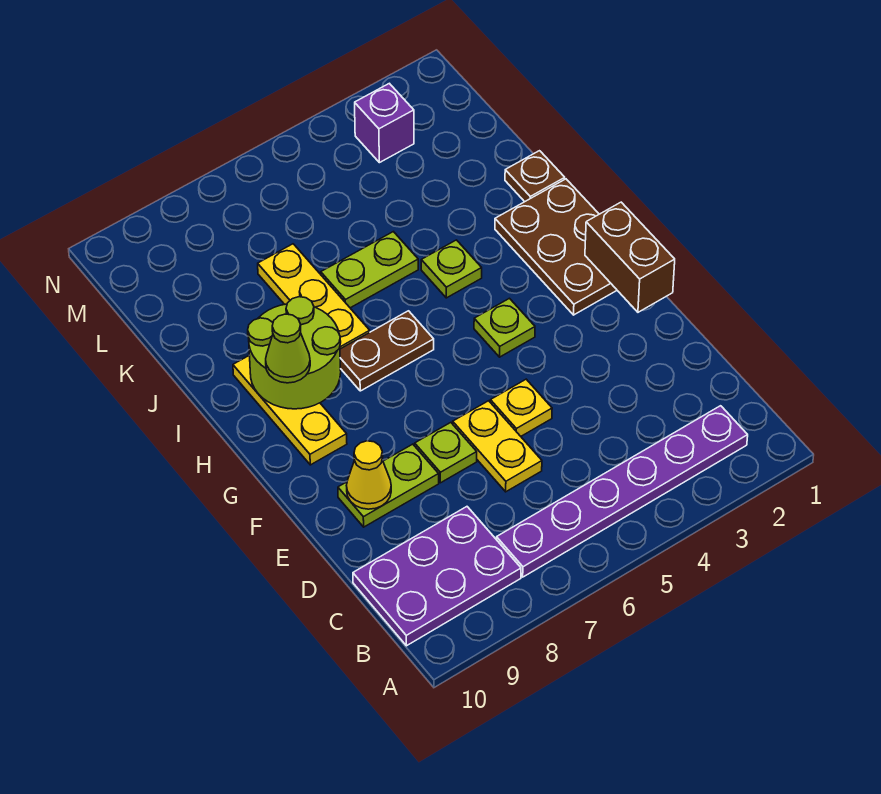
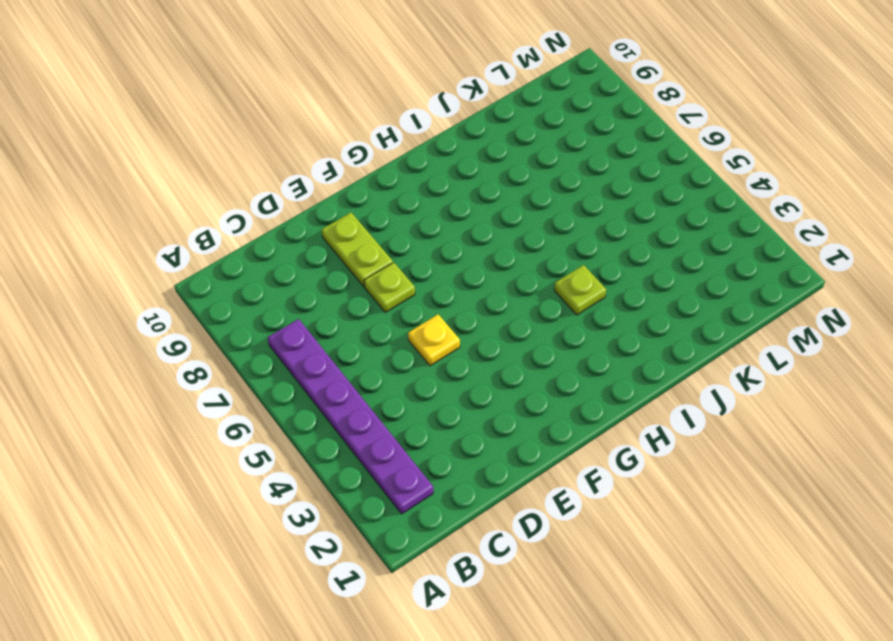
none -> purple 2x3 plate [353,507,521,646]
none -> yellow 1x2 plate [453,401,542,492]
none -> brown 2x3 plate [495,179,617,315]

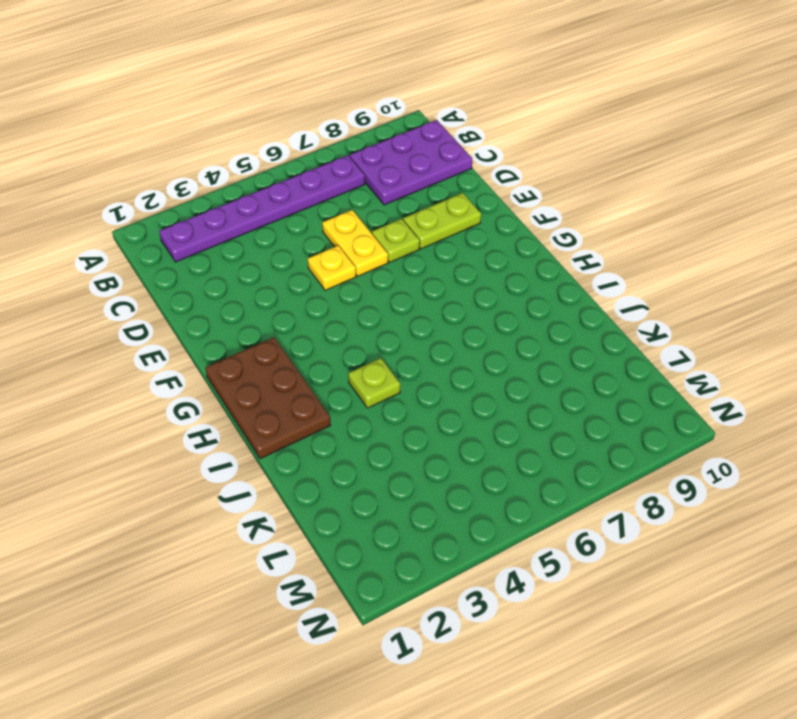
none -> lime 1x1 plate [474,298,535,357]
none -> yellow 1x3 plate [233,355,347,465]
none -> brown 1x2 plate [340,311,434,391]

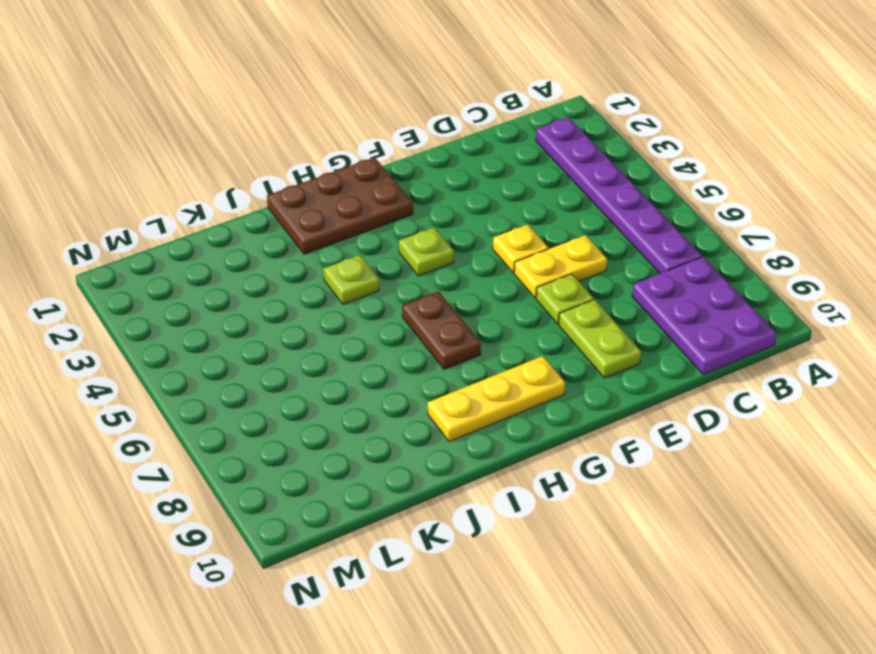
none -> yellow 1x3 plate [258,244,370,349]
none -> brown 1x1 plate [505,151,565,202]
none -> lime 1x2 plate [321,232,418,308]

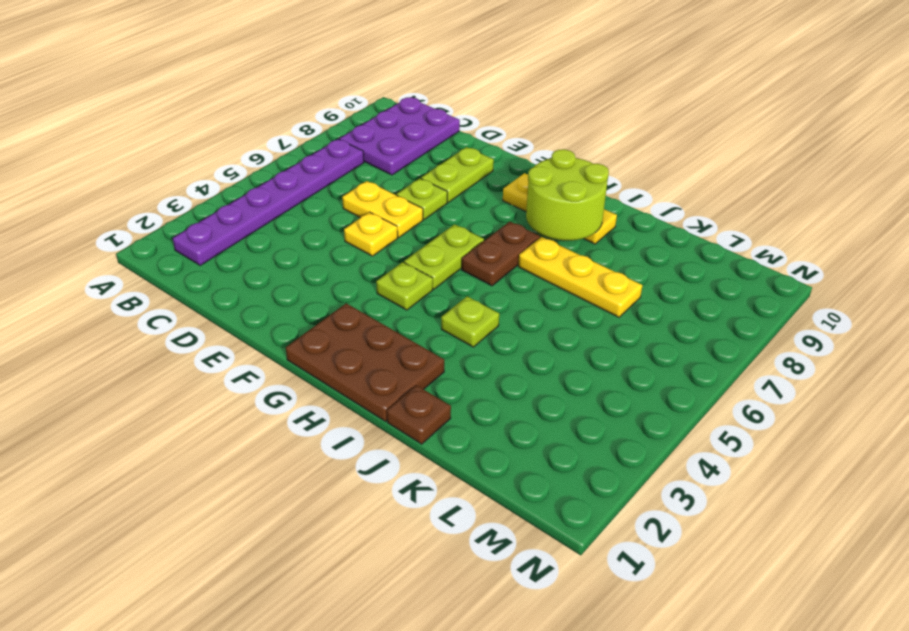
lime 1x2 plate [404,224,484,289] -> lime 1x2 plate moved to [321,232,418,308]
none -> purple 1x1 brick [355,83,414,163]
none -> yellow 1x1 cone [347,441,391,509]
none -> brown 1x2 brick [585,202,675,312]

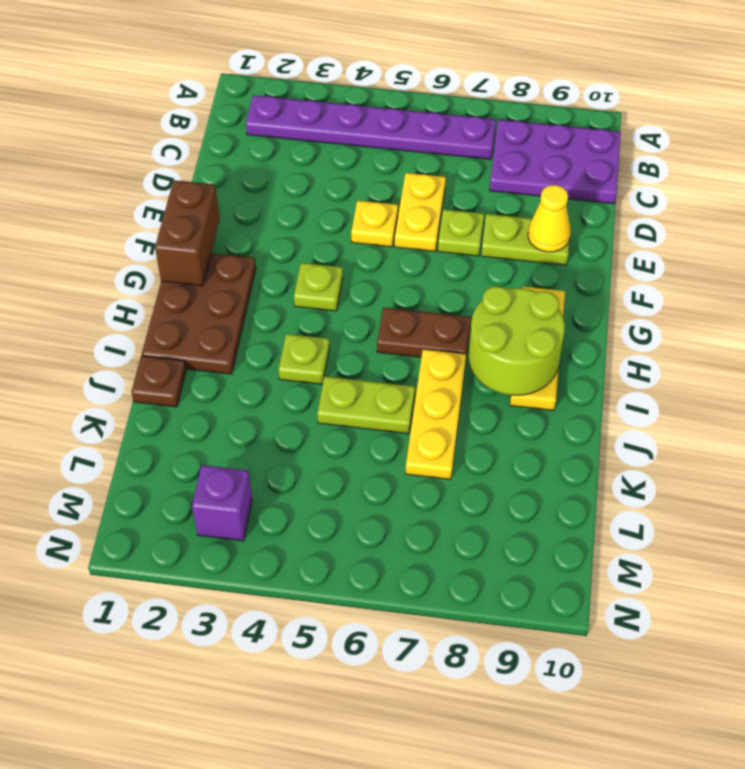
none -> lime 1x1 cone [266,314,310,383]

